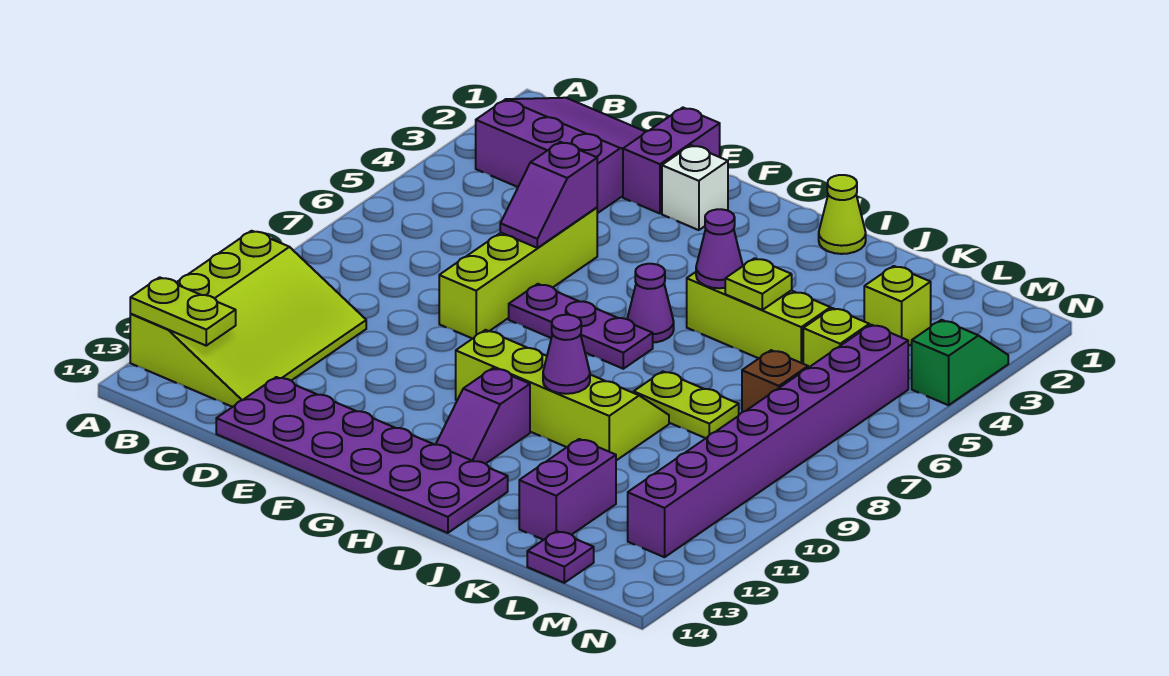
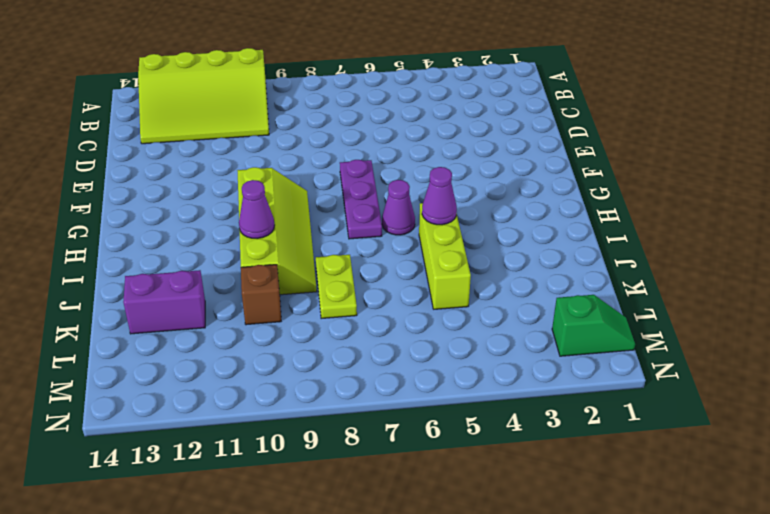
brown 1x1 brick [241,265,281,325] -> brown 1x1 brick moved to [742,350,808,412]
green 1x2 slope [552,295,635,356] -> green 1x2 slope moved to [912,320,1008,405]
none -> purple 3x3 slope [476,98,645,213]
none -> purple 2x6 plate [216,377,508,533]
none -> purple 1x2 brick [623,108,720,213]

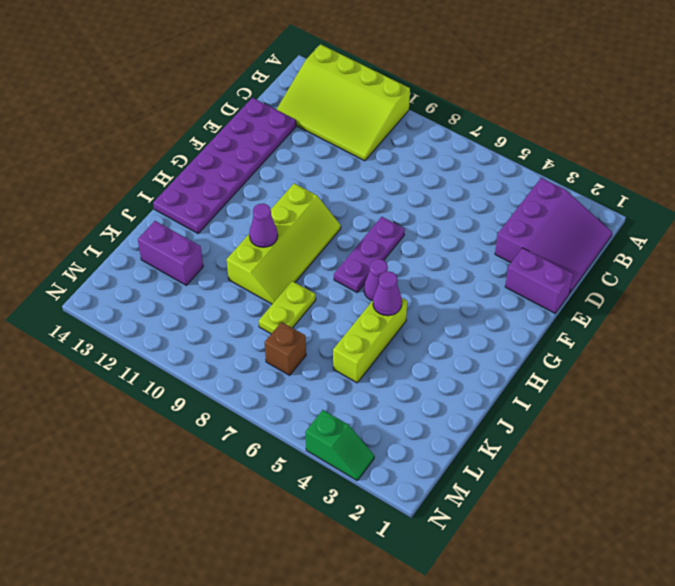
none -> lime 1x4 brick [439,208,597,339]
none -> white 1x1 brick [662,145,728,230]
none -> purple 1x2 slope [436,368,530,464]

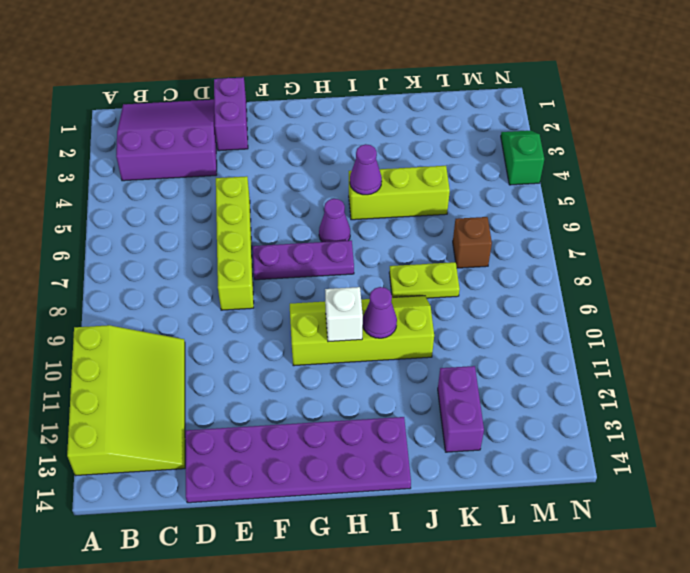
white 1x1 brick [325,287,363,342] -> white 1x1 brick moved to [662,145,728,230]
none -> purple 1x2 slope [436,368,530,464]
none -> lime 1x1 cone [819,175,866,254]
none -> lime 1x1 brick [864,266,931,346]

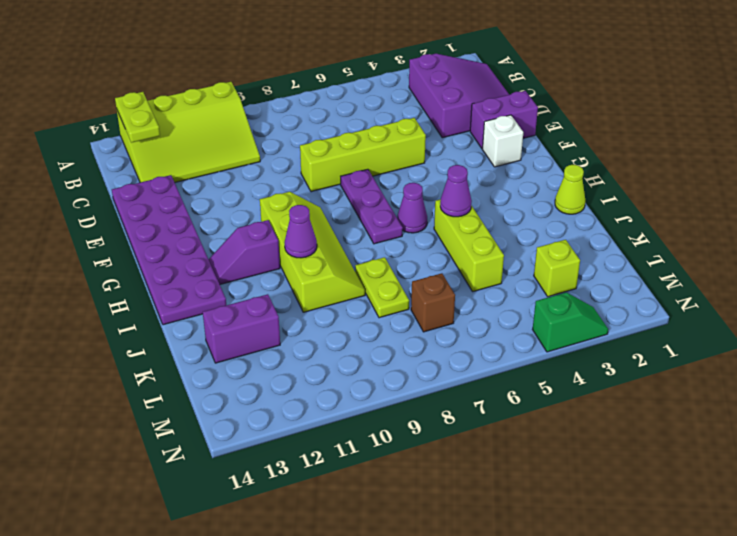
none -> lime 1x1 brick [803,308,869,368]
none -> purple 1x1 plate [527,531,594,583]
none -> purple 1x8 brick [628,325,908,557]

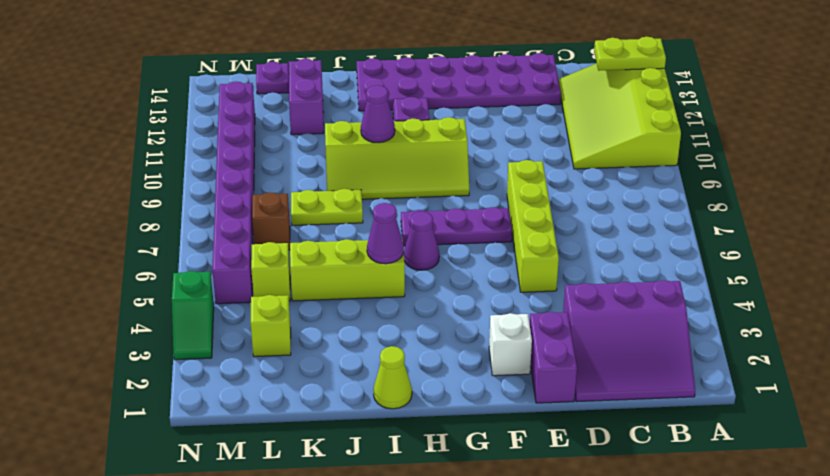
none -> purple 1x2 slope [500,142,597,248]
none -> lime 1x1 plate [725,258,792,310]

